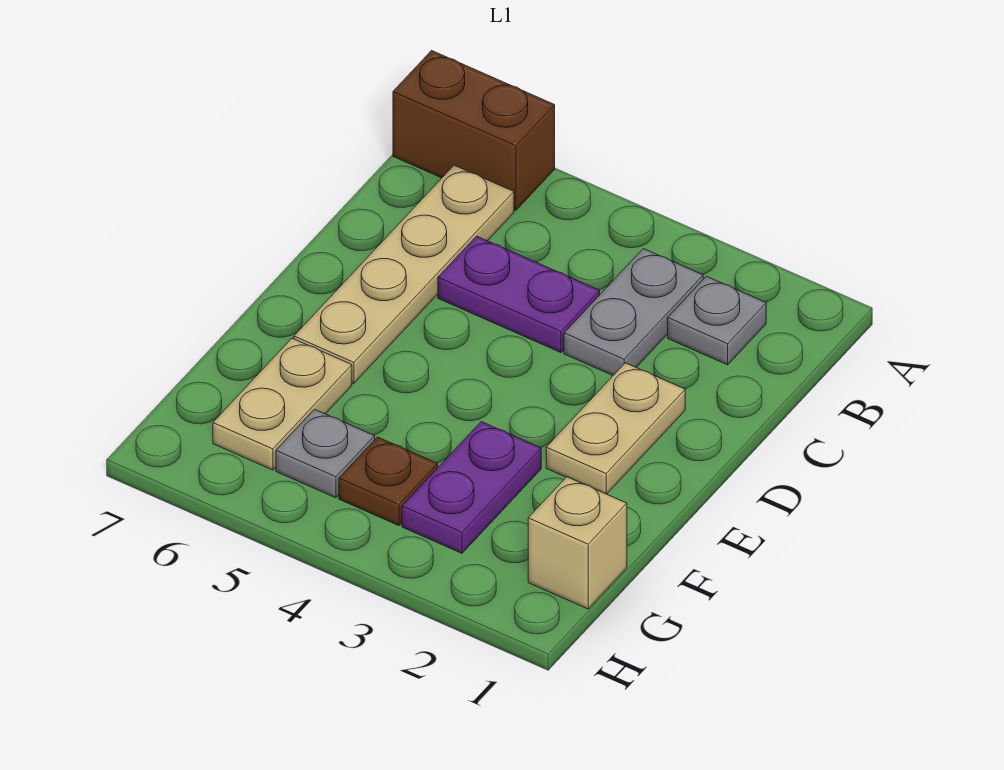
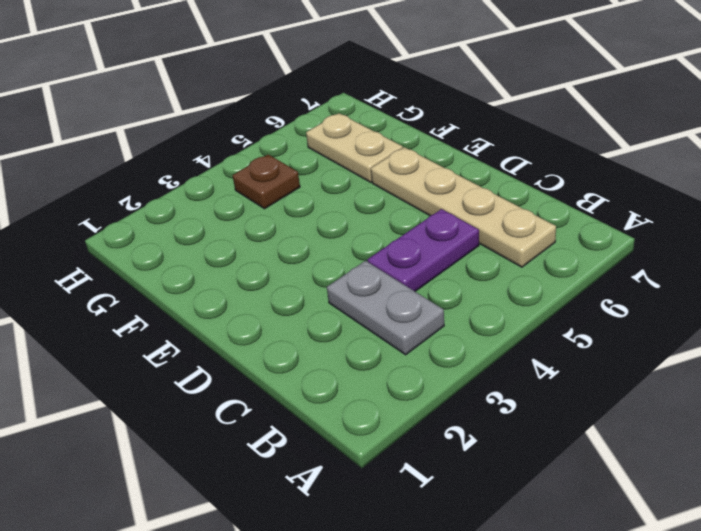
none -> brown 1x2 brick [393,51,555,210]
none -> grey 1x1 plate [668,276,766,365]

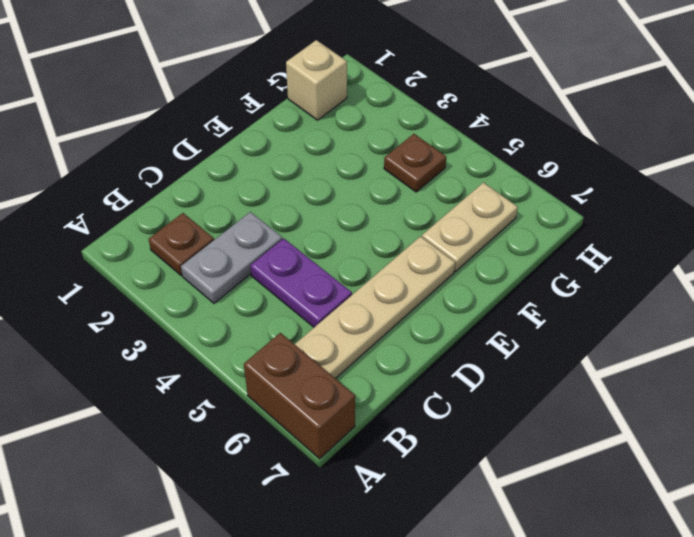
brown 1x1 plate [149,213,214,276] -> grey 1x1 plate [668,276,766,365]
none -> tan 1x2 plate [546,363,685,494]
none -> purple 1x2 plate [402,422,541,553]

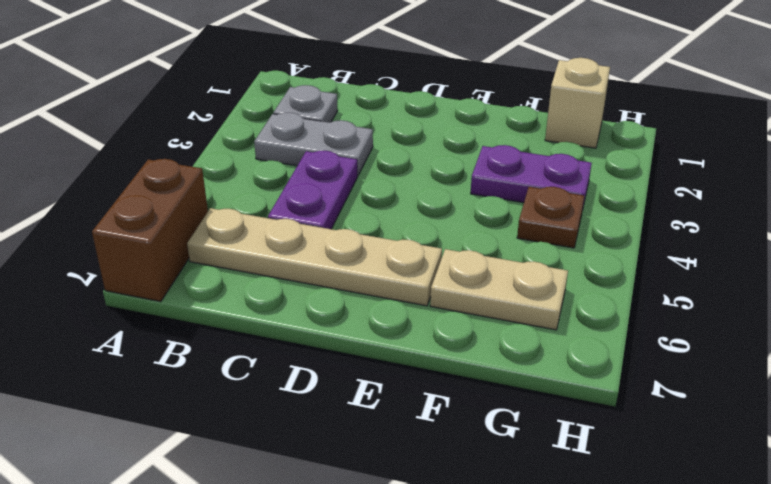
none -> tan 1x2 plate [546,363,685,494]
none -> grey 1x1 plate [276,409,375,498]

